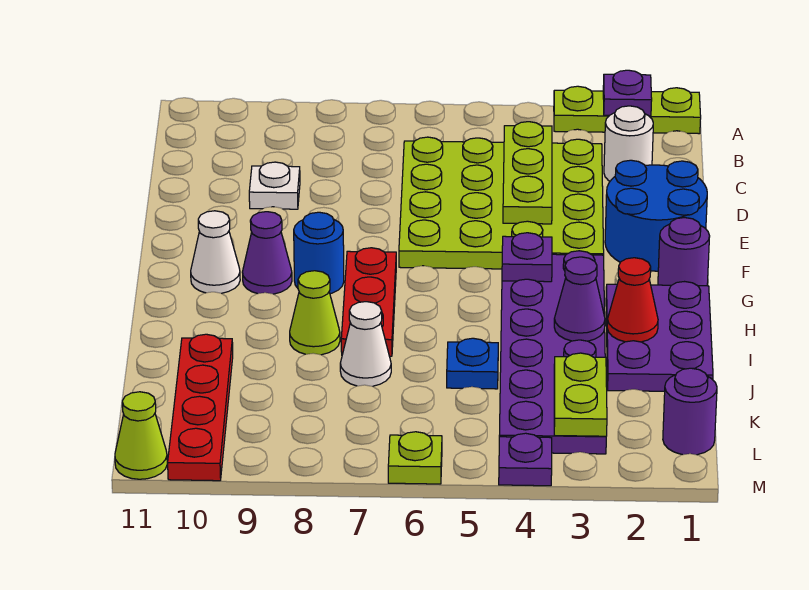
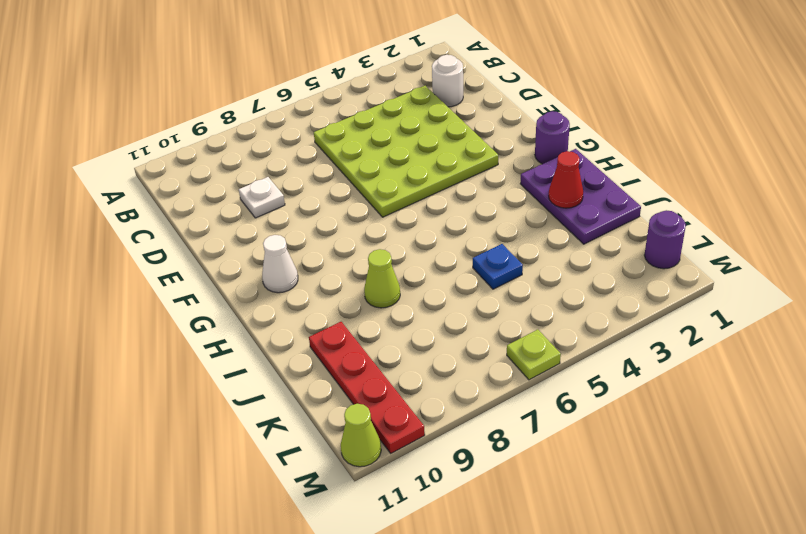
none -> lime 1x3 plate [554,86,701,134]
none -> blue 2x2 round brick [605,160,707,271]
none -> purple 2x6 plate [499,251,606,454]

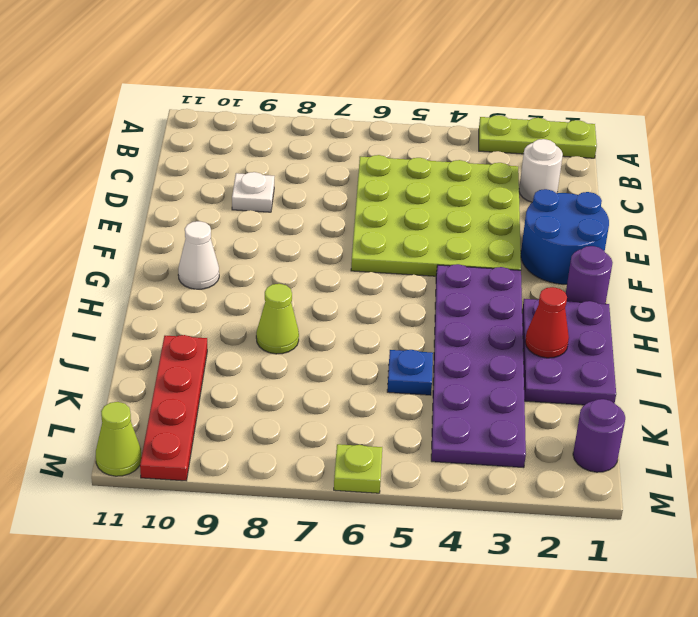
none -> red 1x3 plate [341,248,396,356]
none -> blue 1x1 round brick [294,212,344,294]
none -> purple 1x1 cone [242,212,292,294]

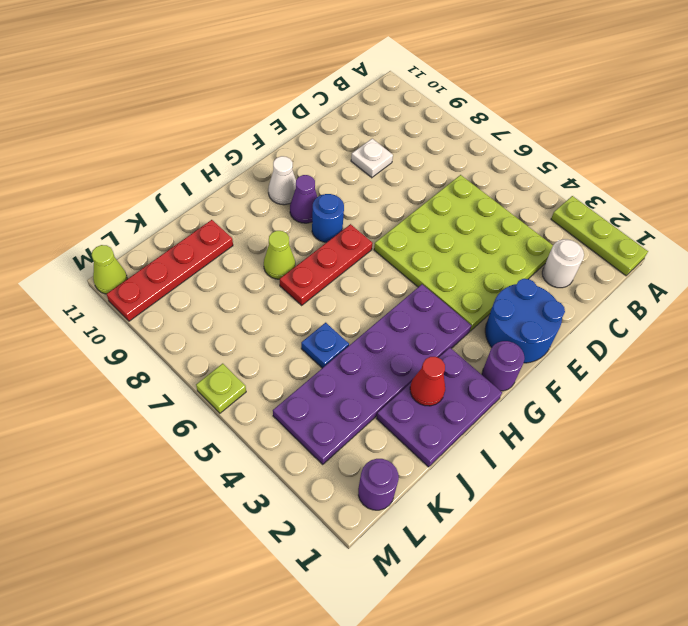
none -> white 1x1 cone [340,302,391,386]
none -> purple 1x1 plate [499,433,552,486]
none -> purple 1x1 plate [603,70,652,116]

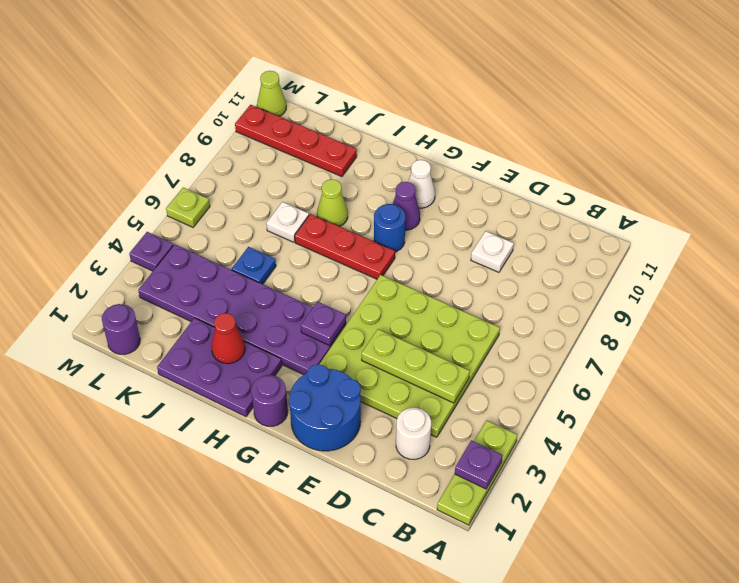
white 1x1 plate [266,202,309,242] -> white 1x1 cone [340,302,391,386]
none -> purple 1x1 cone [554,257,605,341]
none -> lime 1x2 plate [554,353,607,436]

